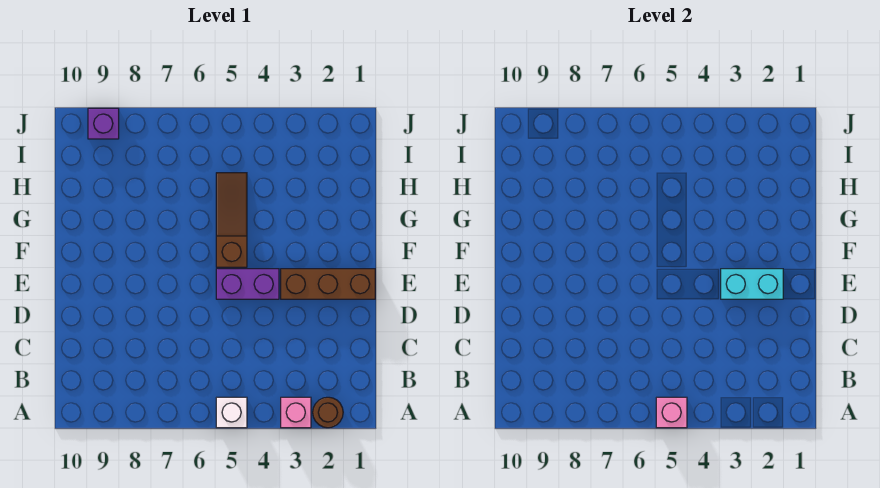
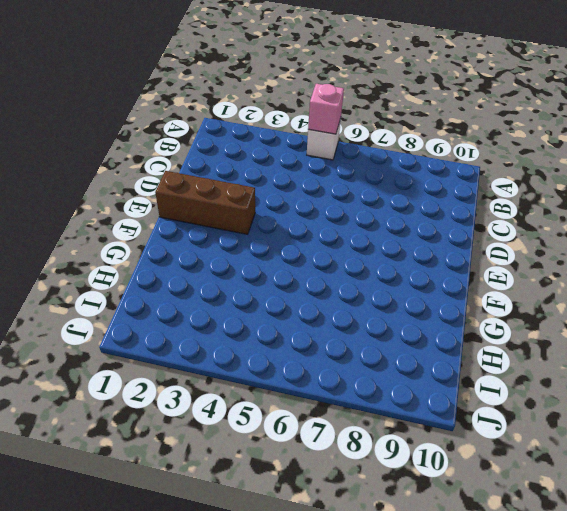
none -> brown 1x1 round brick [313,397,343,428]
none -> pink 1x1 brick [281,397,311,428]

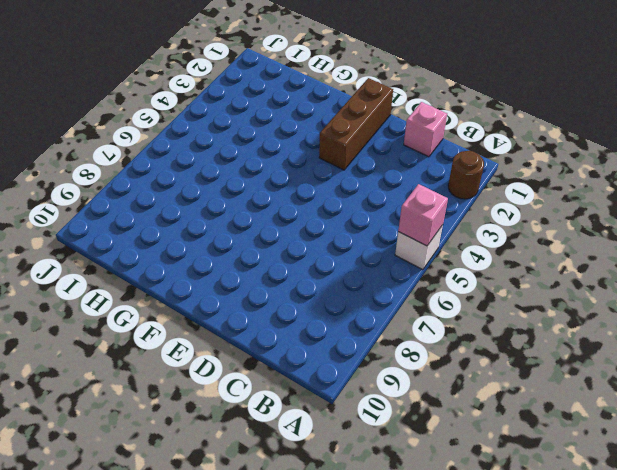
pink 1x1 brick [404,102,447,157] -> pink 1x1 brick moved to [281,397,311,428]
none -> purple 1x2 brick [216,269,279,299]
none -> brown 1x3 slope [216,173,247,267]

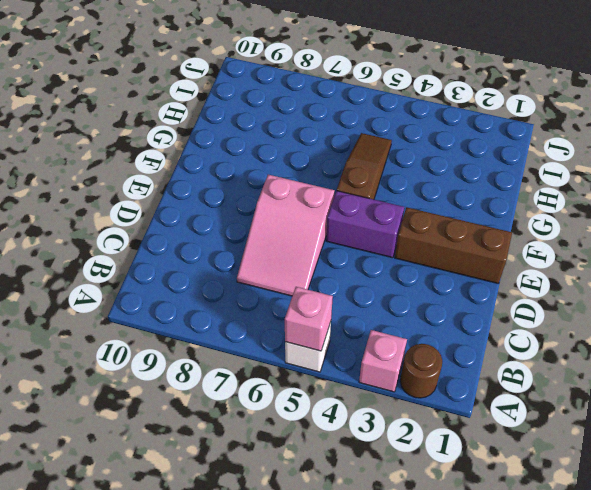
pink 2x3 slope [237,175,335,296] -> none
none -> purple 1x1 brick [88,108,119,139]
none -> cyan 1x2 brick [721,269,783,299]

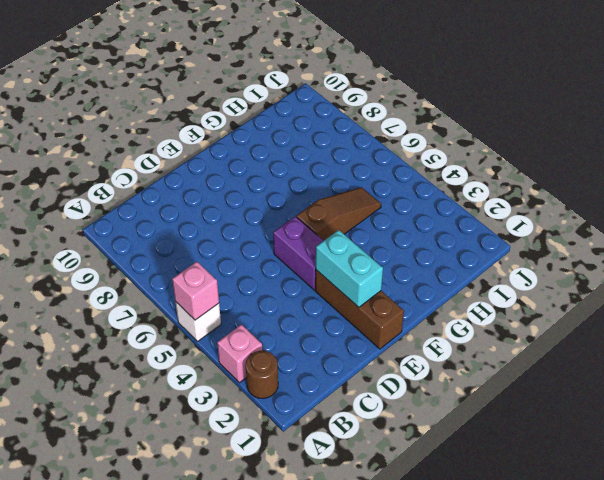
none -> purple 1x1 brick [88,108,119,139]

